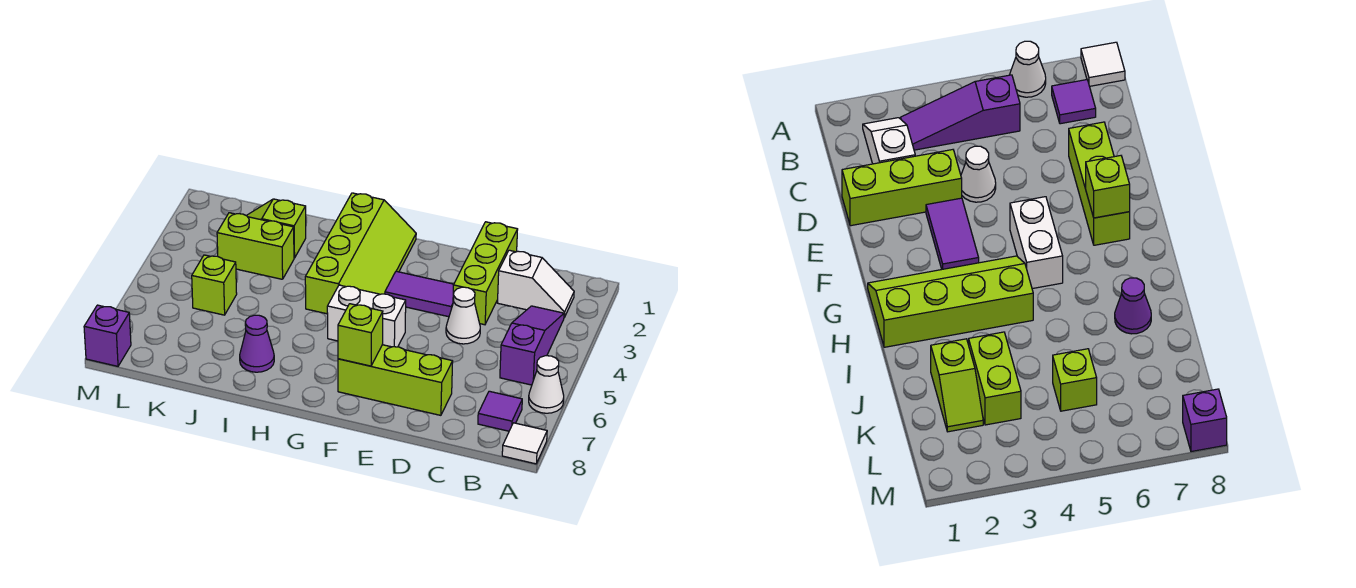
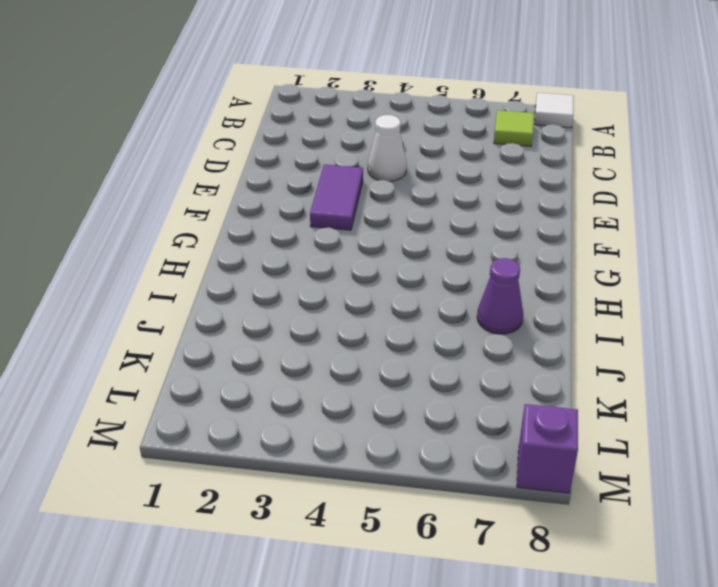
lime 1x1 tile [494,110,534,146] -> purple 1x1 tile [478,391,522,431]
none -> white 1x1 cone [529,356,564,413]
none -> white 1x2 slope [498,250,574,317]
none -> purple 1x3 slope [500,306,564,385]

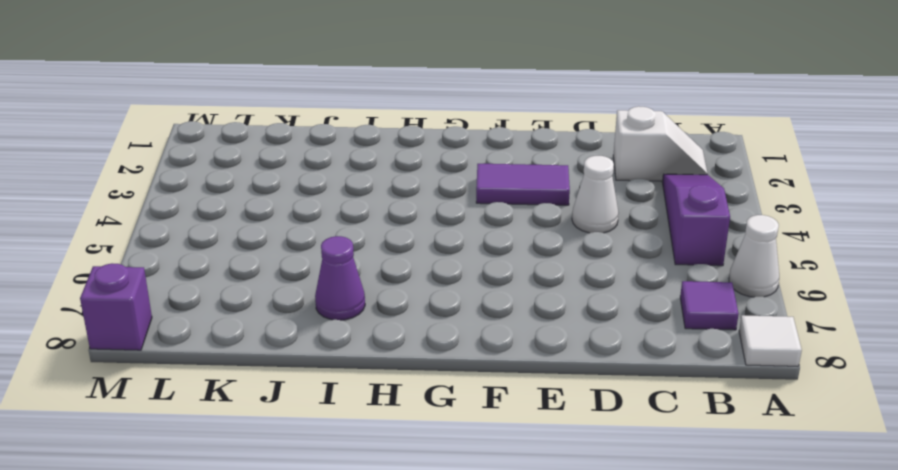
none -> lime 1x3 brick [453,222,518,325]
none -> lime 1x3 brick [338,345,453,415]
none -> white 1x2 brick [327,285,406,347]

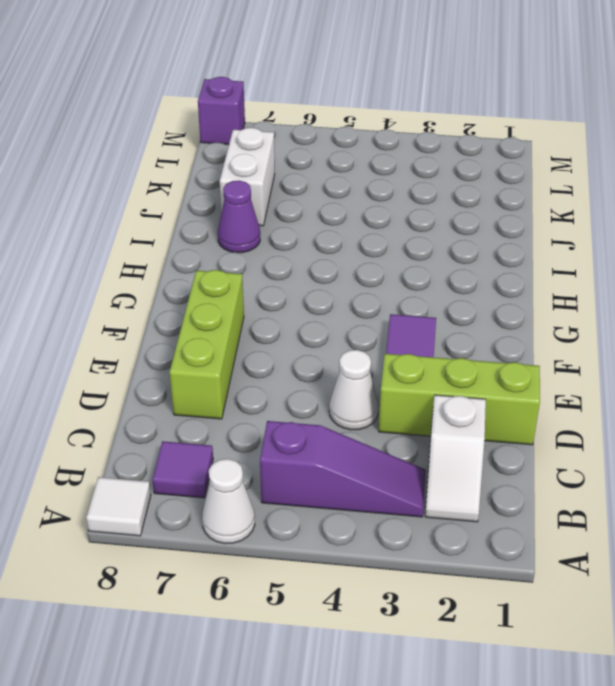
white 1x2 brick [220,128,275,226] -> white 1x2 brick moved to [327,285,406,347]
none -> lime 2x4 slope [305,193,416,314]
none -> lime 1x2 slope [247,199,306,258]
none -> lime 1x2 brick [217,213,294,279]

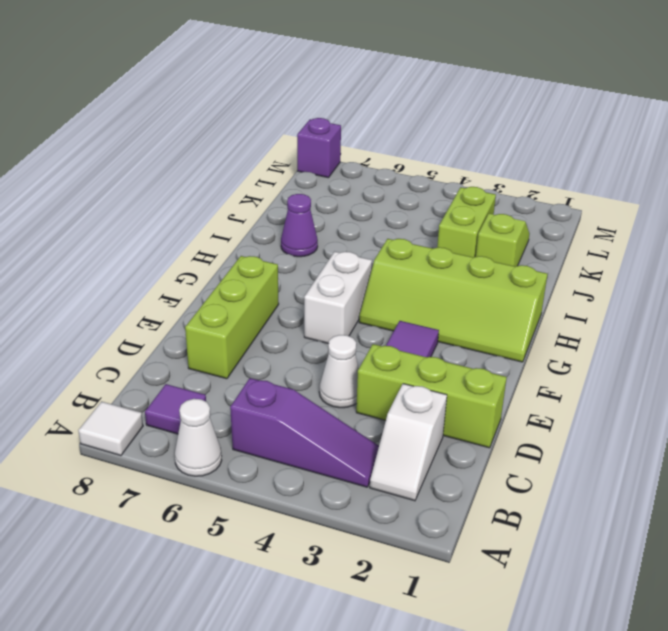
none -> lime 1x1 brick [192,255,237,315]
none -> lime 1x1 brick [338,304,383,366]

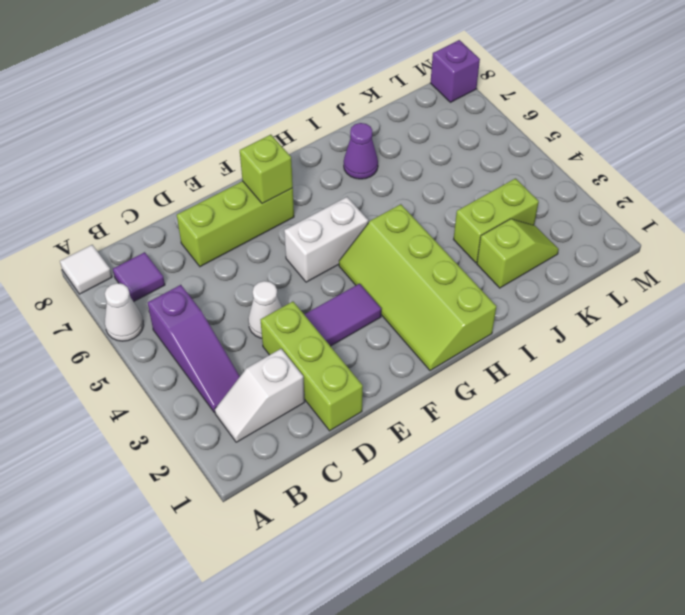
none -> lime 1x1 brick [192,255,237,315]

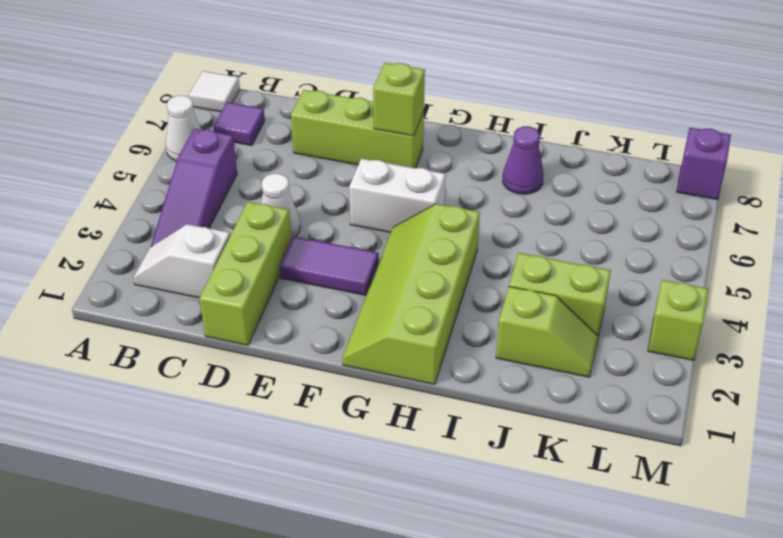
lime 1x1 brick [648,280,708,361] -> lime 1x1 brick moved to [192,255,237,315]

